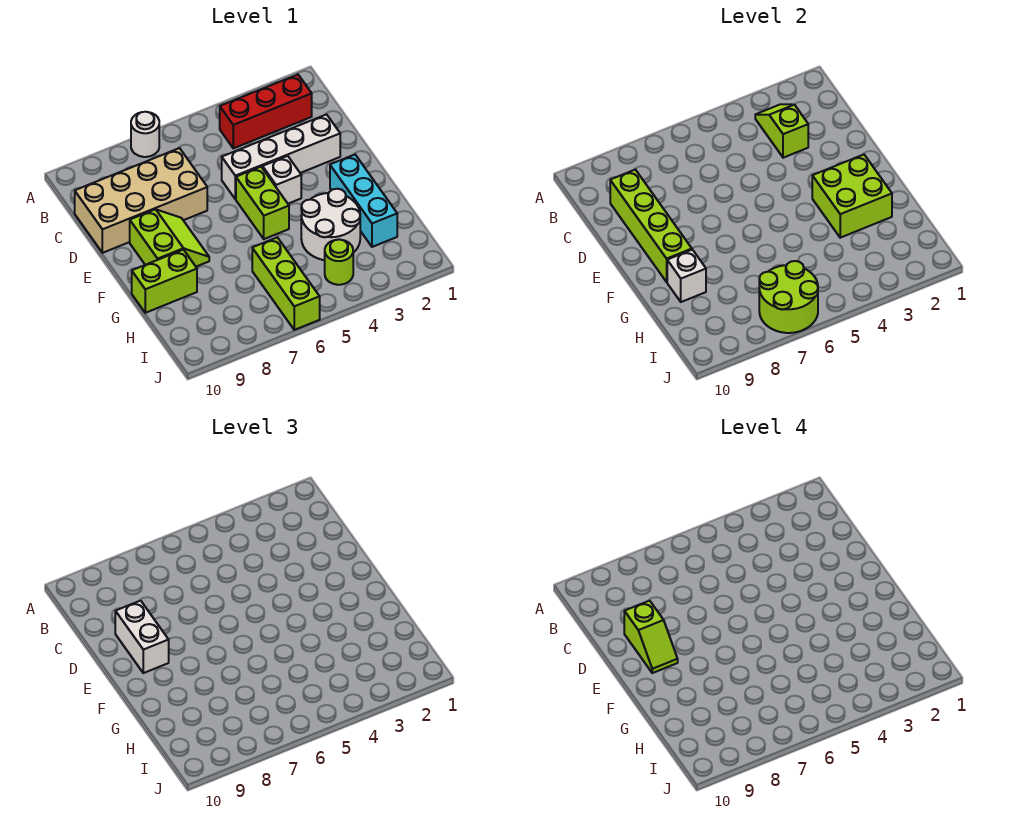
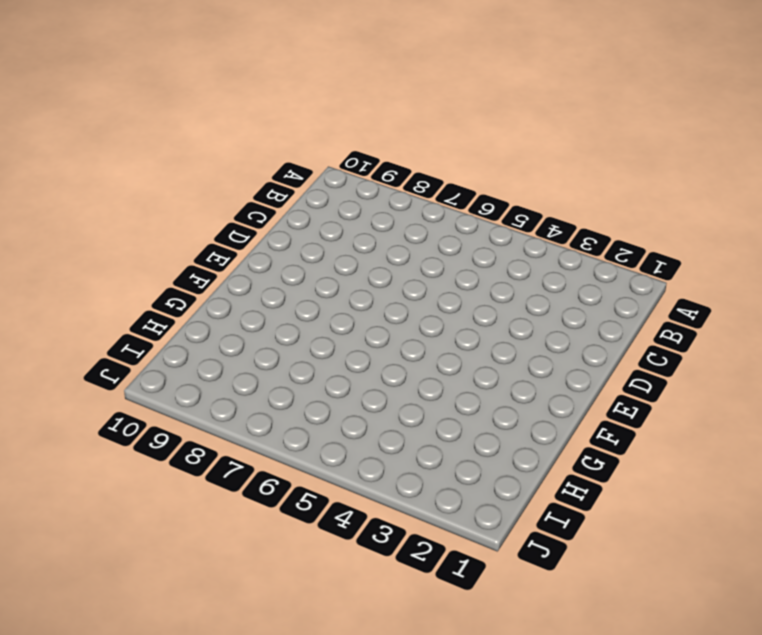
none -> white 1x1 round brick [131,112,159,157]
none -> red 1x3 brick [220,75,312,148]
none -> tan 2x4 brick [75,148,207,253]

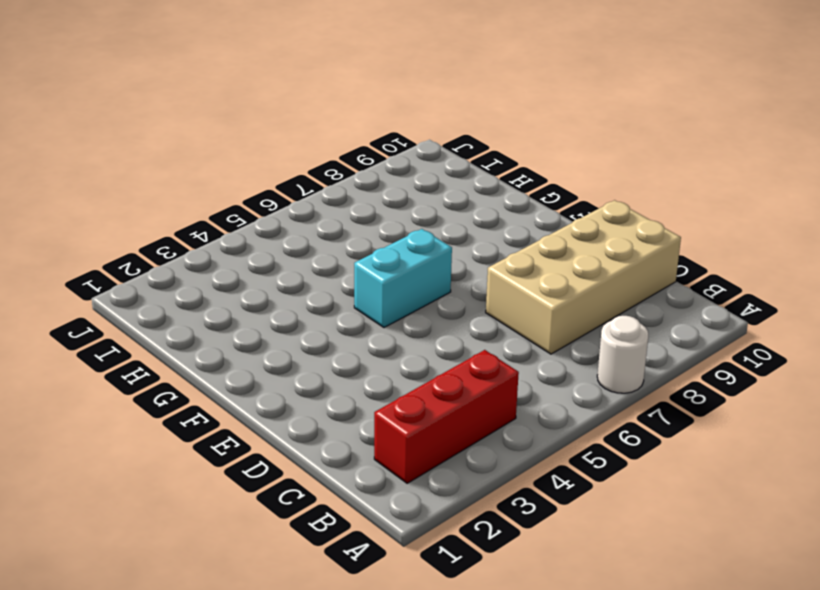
cyan 1x2 brick [354,229,452,328] -> lime 1x2 brick [236,167,289,239]
none -> white 1x4 brick [222,115,340,199]
none -> white 1x1 brick [263,156,301,204]
none -> lime 2x2 slope [130,209,209,267]

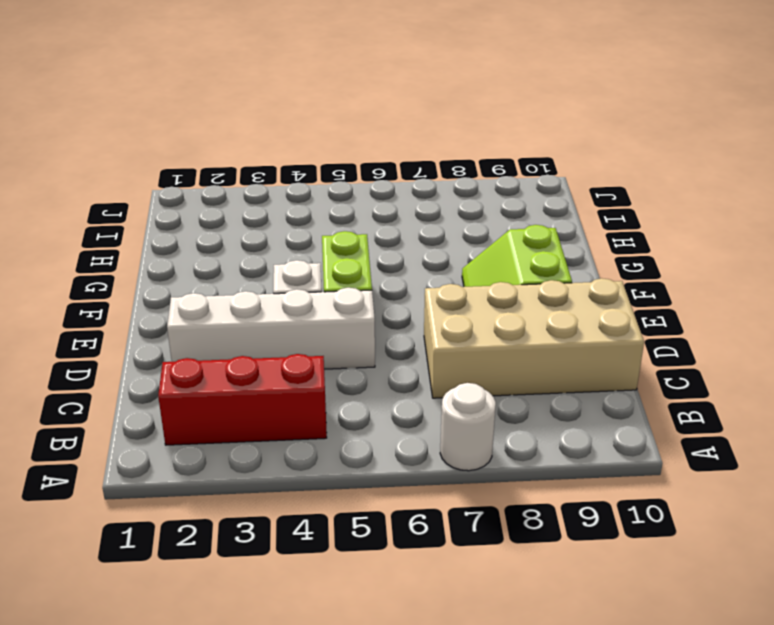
none -> cyan 1x3 brick [330,155,397,247]
none -> white 2x2 round brick [301,189,360,260]
none -> lime 1x2 brick [132,250,197,313]

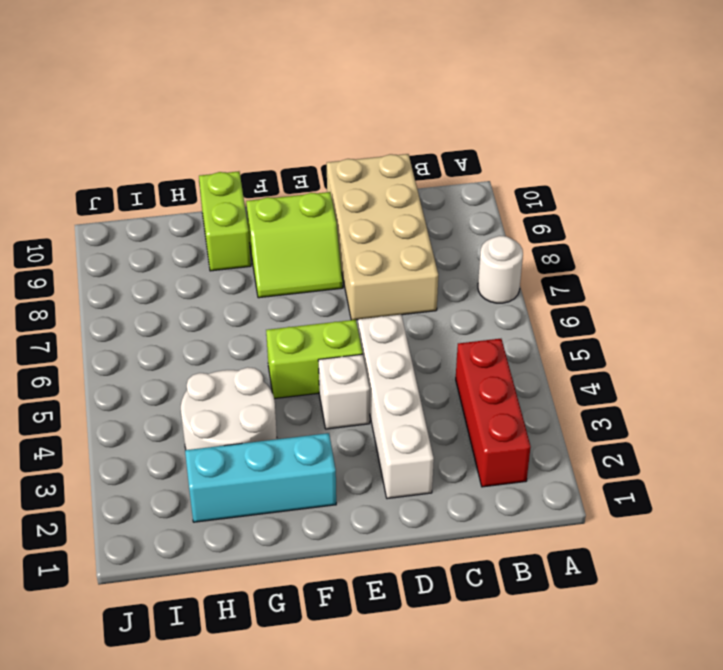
none -> lime 1x3 brick [252,237,320,330]
none -> lime 1x1 round brick [325,239,353,285]
none -> lime 1x2 slope [755,104,808,158]

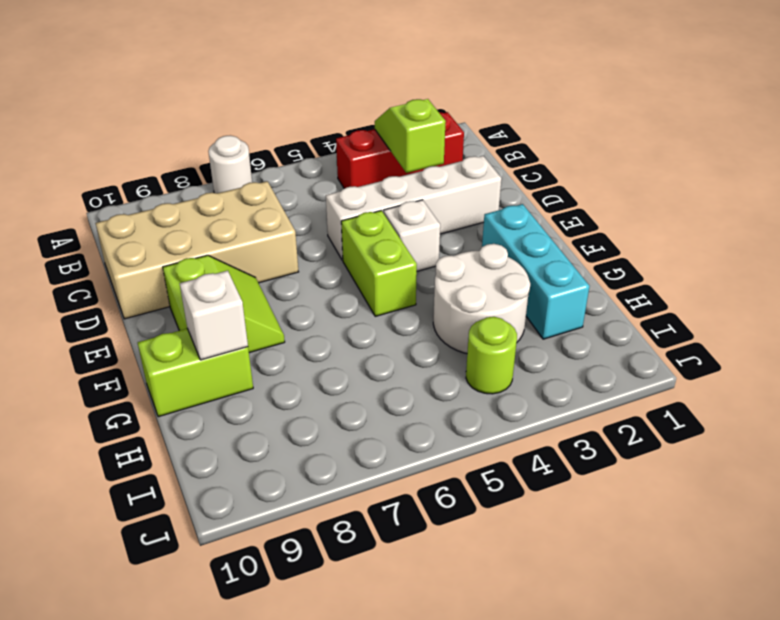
none -> lime 1x3 brick [252,237,320,330]
none -> lime 1x4 brick [610,170,692,282]
none -> lime 2x2 brick [812,155,892,238]

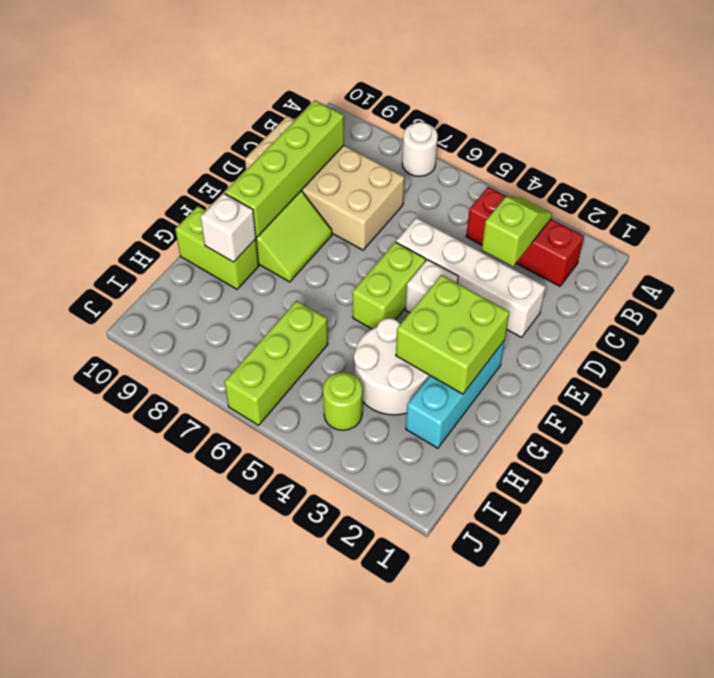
none -> lime 2x2 round brick [759,261,818,333]
none -> white 1x2 brick [115,601,169,673]
none -> lime 1x2 slope [624,601,678,673]

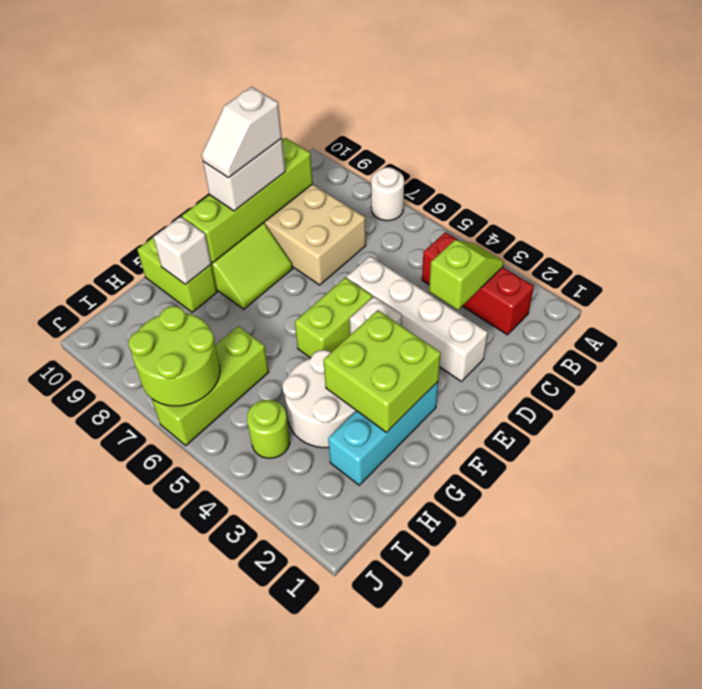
white 1x2 slope [202,87,282,178] -> lime 1x2 slope [624,601,678,673]

